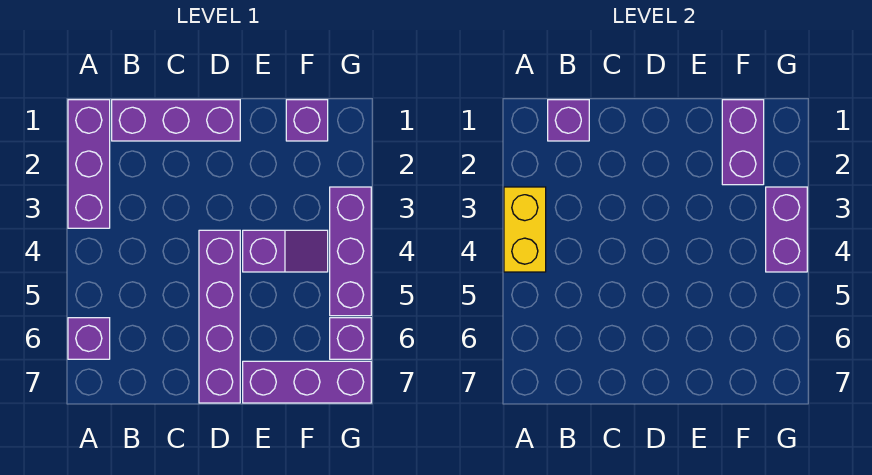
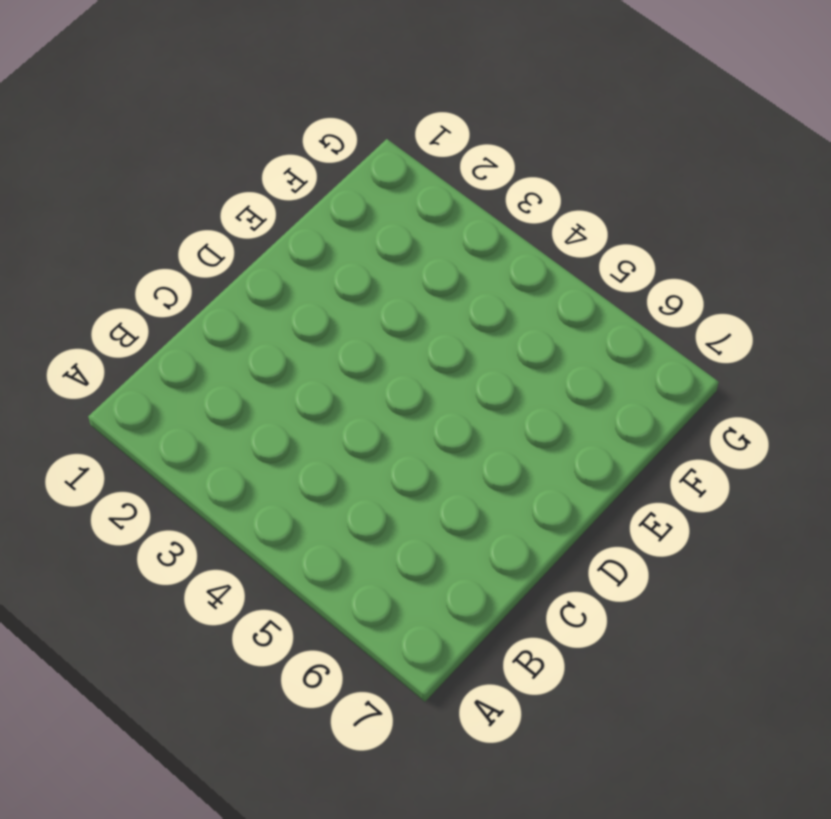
none -> purple 1x3 brick [68,100,110,228]
none -> purple 1x1 brick [68,318,110,359]
none -> purple 1x3 brick [112,100,240,141]

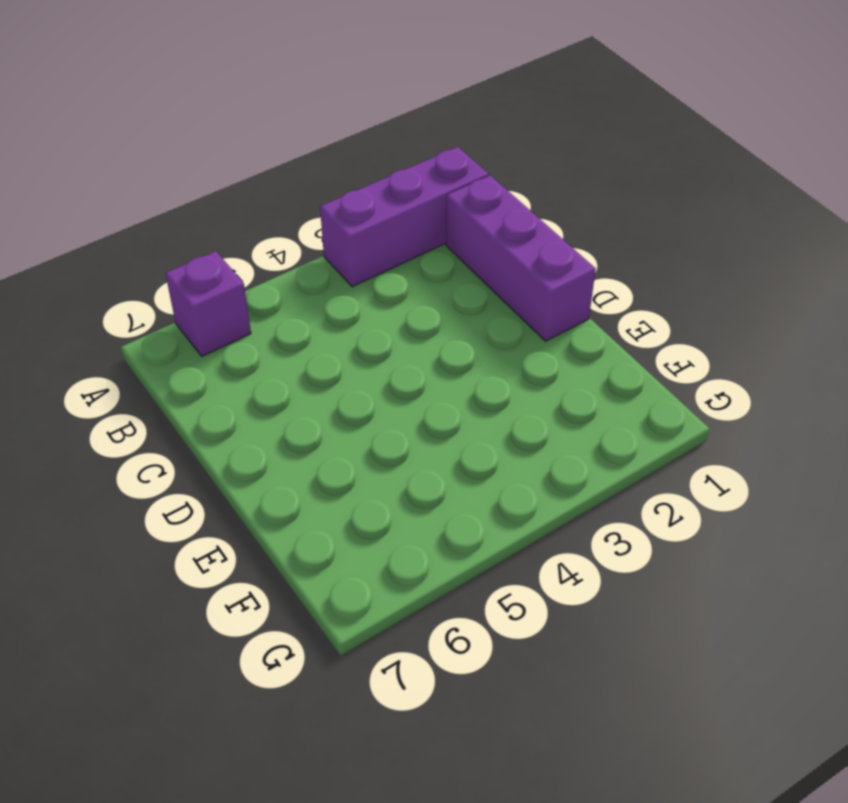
none -> purple 1x4 brick [199,230,240,403]
none -> purple 1x2 slope [243,230,328,272]
none -> purple 1x3 brick [243,361,371,403]

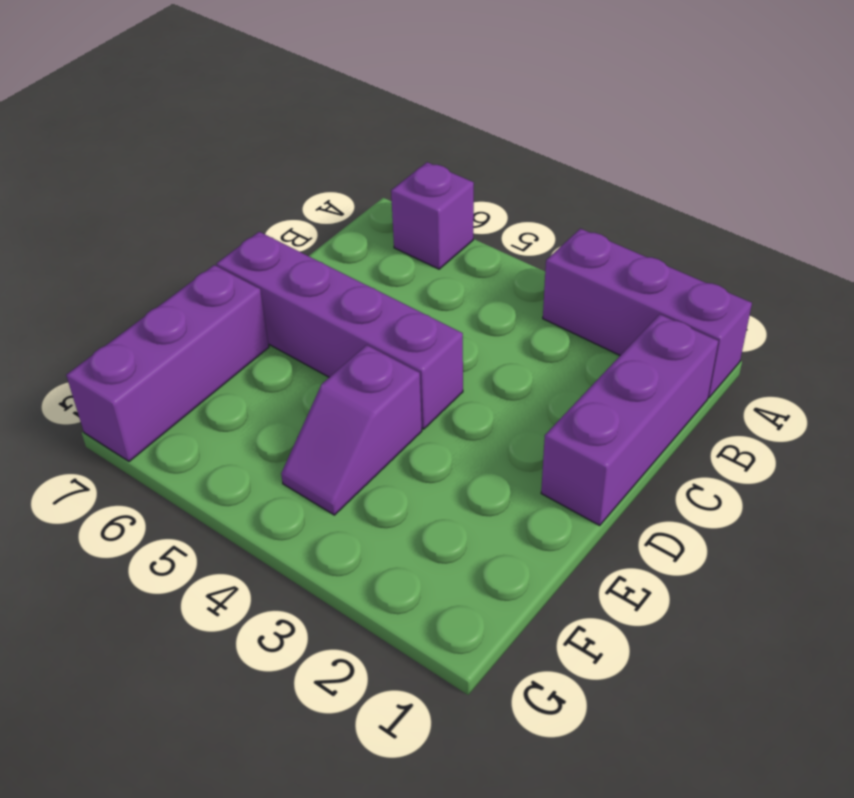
none -> purple 1x1 brick [286,100,328,141]
none -> purple 1x3 brick [330,187,371,316]
none -> purple 1x1 brick [330,318,371,359]

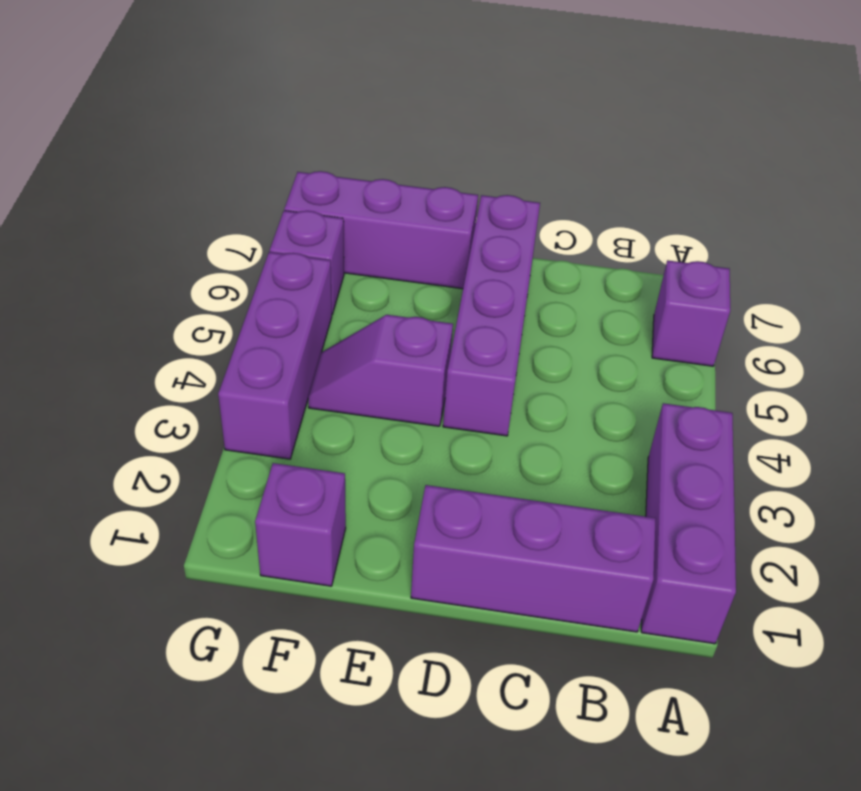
none -> yellow 1x2 brick [504,187,546,272]
none -> purple 1x1 brick [548,100,589,141]
none -> purple 1x2 brick [722,100,764,185]

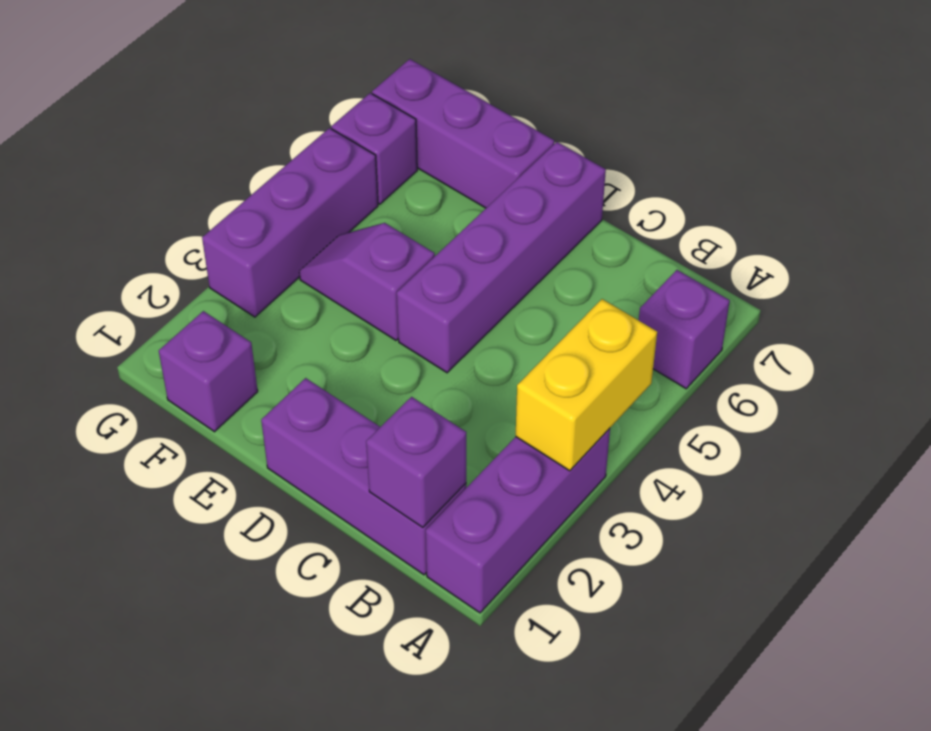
none -> purple 1x2 brick [722,100,764,185]
none -> purple 1x2 brick [766,187,807,272]

